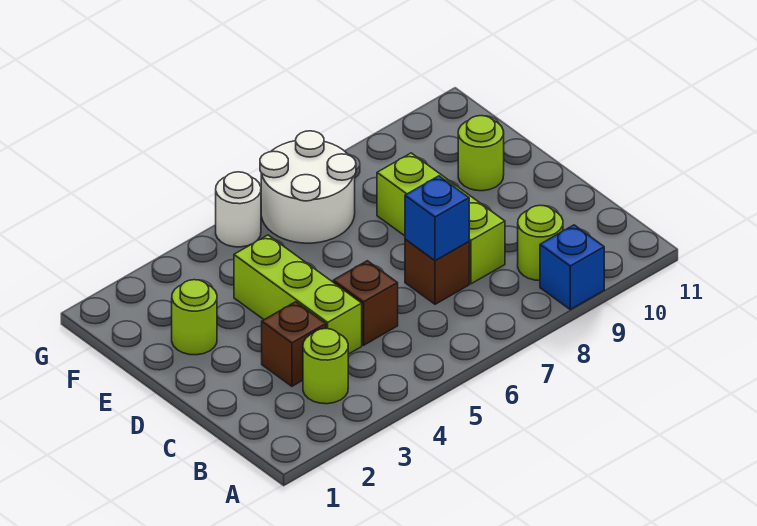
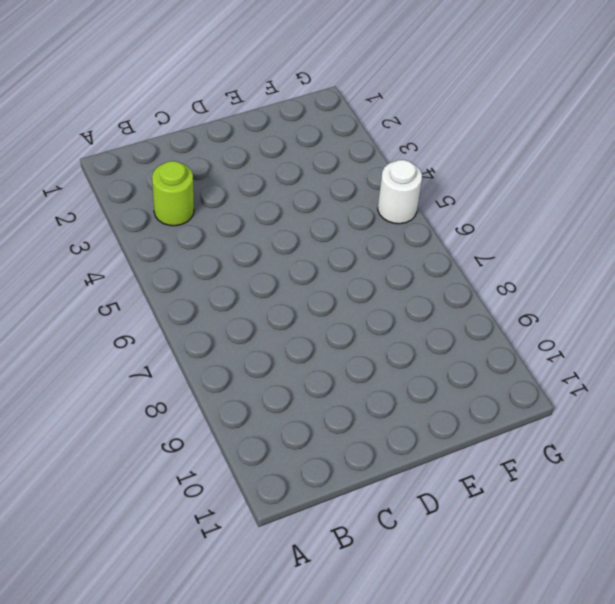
none -> blue 1x1 brick [540,225,604,309]
none -> lime 1x1 round brick [518,205,563,280]
none -> brown 1x1 brick [262,302,326,386]

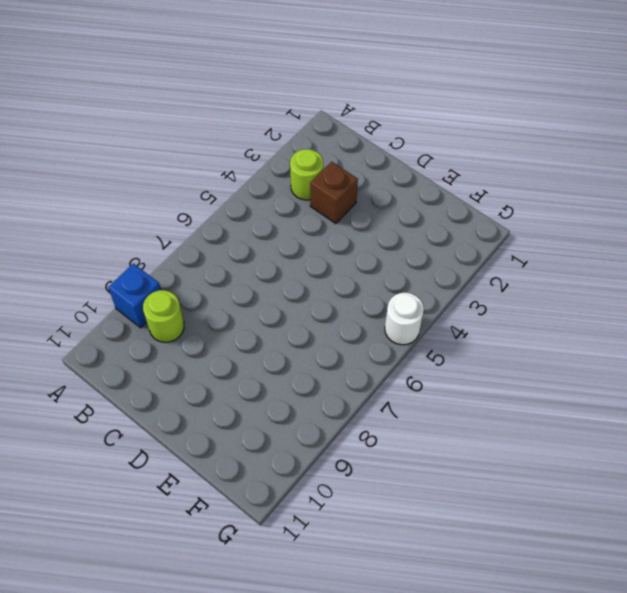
none -> lime 1x3 brick [234,235,362,354]
none -> brown 1x1 brick [333,261,398,345]
none -> brown 1x1 brick [405,239,469,304]

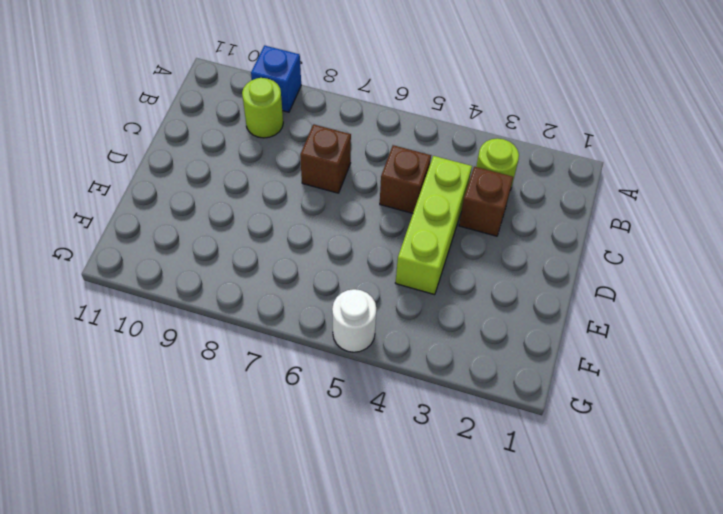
none -> lime 1x3 brick [377,153,505,284]
none -> lime 1x1 round brick [172,280,217,355]
none -> lime 1x1 round brick [458,116,504,191]

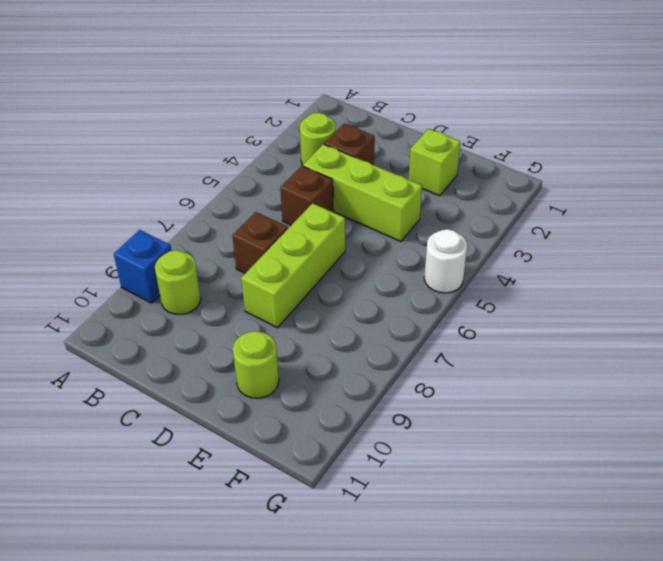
lime 1x3 brick [241,203,345,328] -> lime 1x3 brick turned to [377,153,505,284]
lime 1x1 brick [409,129,460,196] -> lime 1x1 round brick [172,280,217,355]
none -> white 2x2 round brick [260,131,356,243]
none -> blue 1x1 brick [405,176,469,260]

